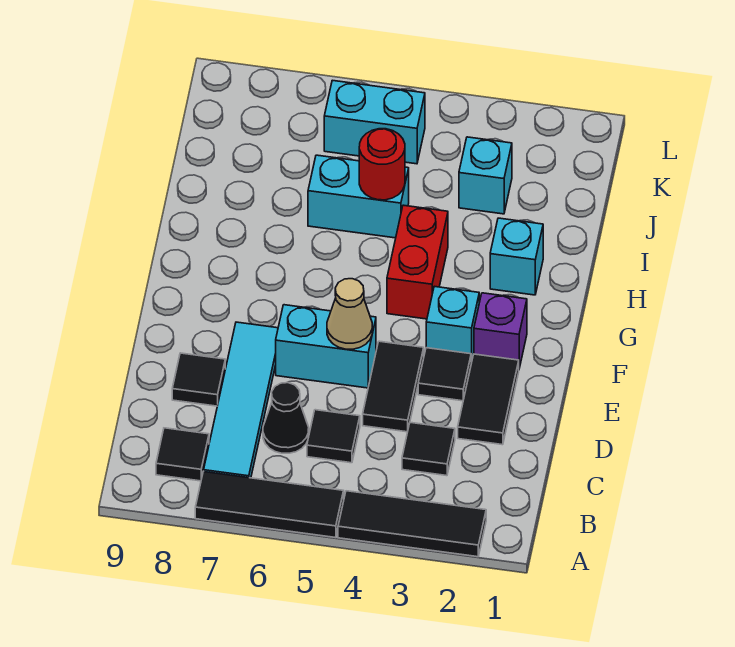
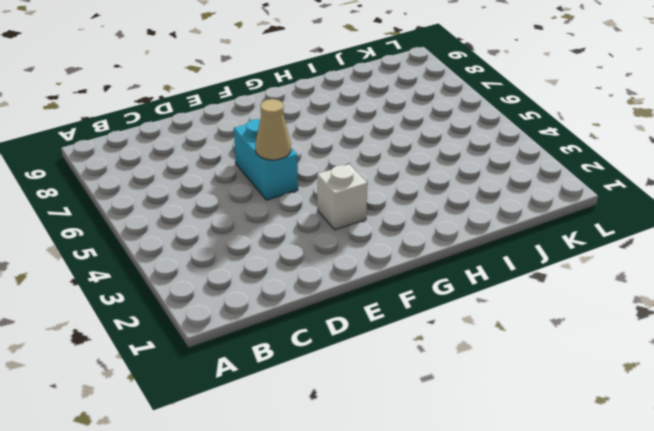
white 1x1 brick [317,164,367,230] -> cyan 1x1 brick [426,286,479,363]
none -> black 1x3 tile [338,491,486,557]
none -> black 1x3 tile [195,471,344,538]
none -> cyan 1x4 tile [204,322,278,478]

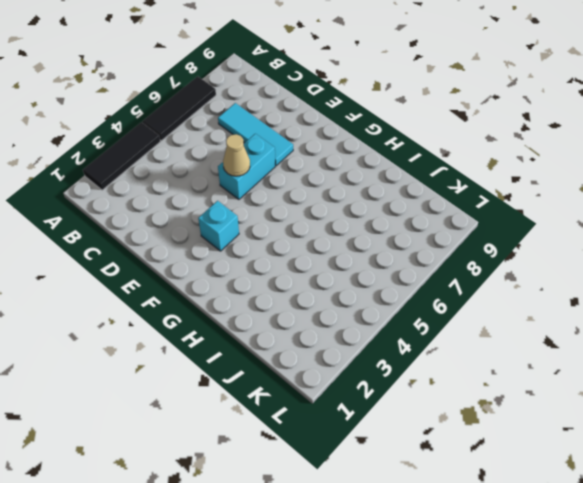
cyan 1x3 tile [218,103,293,166] -> cyan 1x4 tile [204,322,278,478]
none -> black 1x1 tile [156,428,209,481]
none -> black 1x1 tile [402,423,455,476]
none -> black 1x1 tile [307,410,360,463]

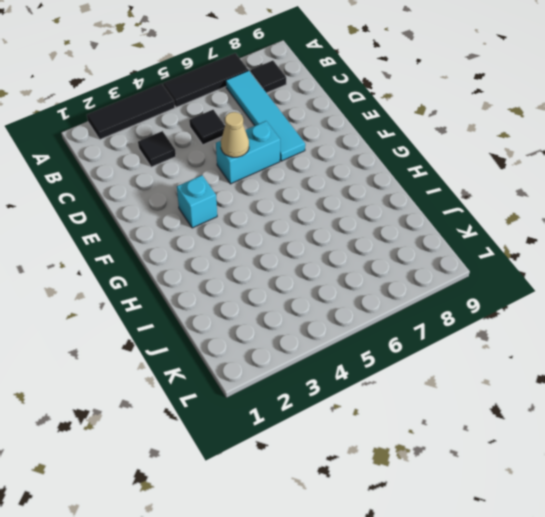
none -> black 1x1 cone [263,383,309,453]
none -> black 1x2 tile [458,354,519,445]
none -> black 1x2 tile [363,341,424,432]

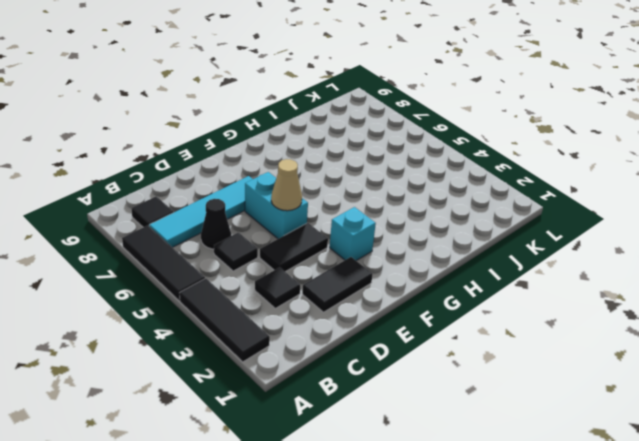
none -> black 1x1 tile [172,353,225,406]
none -> black 1x1 tile [418,348,471,401]
none -> purple 1x1 brick [474,293,527,368]

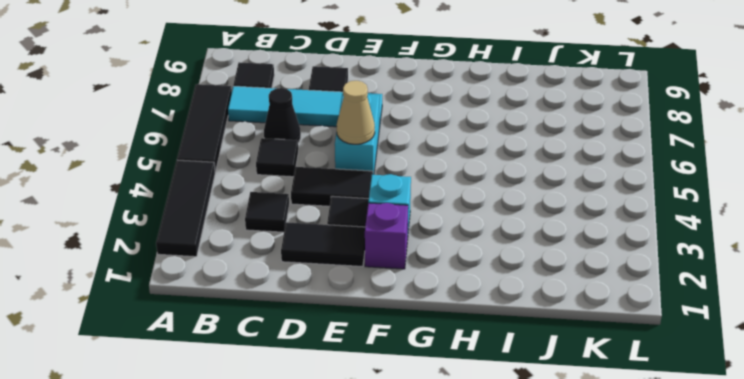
none -> red 1x2 brick [387,205,448,319]
none -> cyan 1x1 brick [490,218,543,295]
none -> cyan 1x2 brick [308,155,409,238]

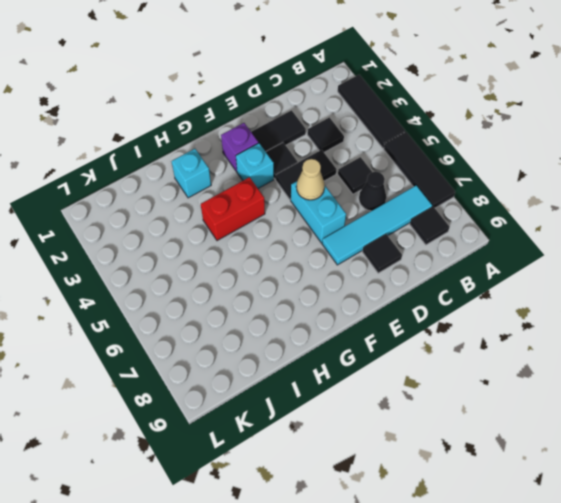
none -> cyan 1x2 brick [308,155,409,238]
none -> cyan 1x1 brick [459,137,512,214]
none -> cyan 1x2 brick [324,80,425,164]

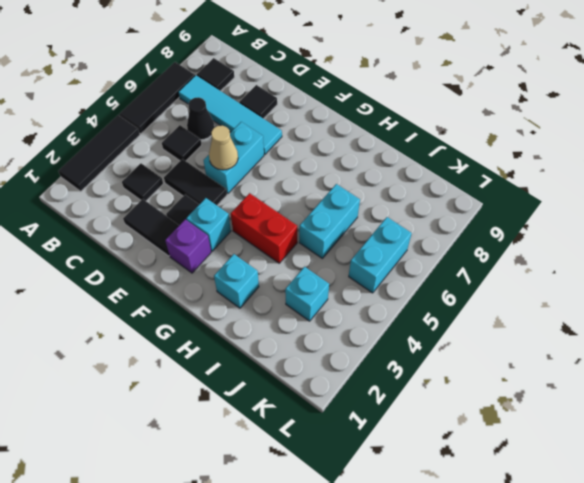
none -> red 1x1 round brick [359,129,405,200]

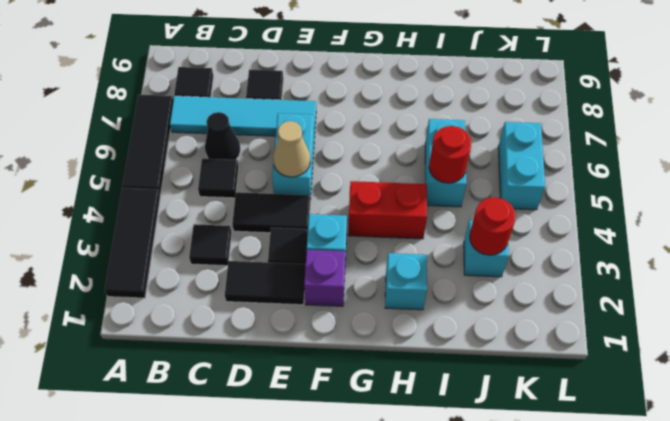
red 1x1 round brick [470,197,516,255] -> none

